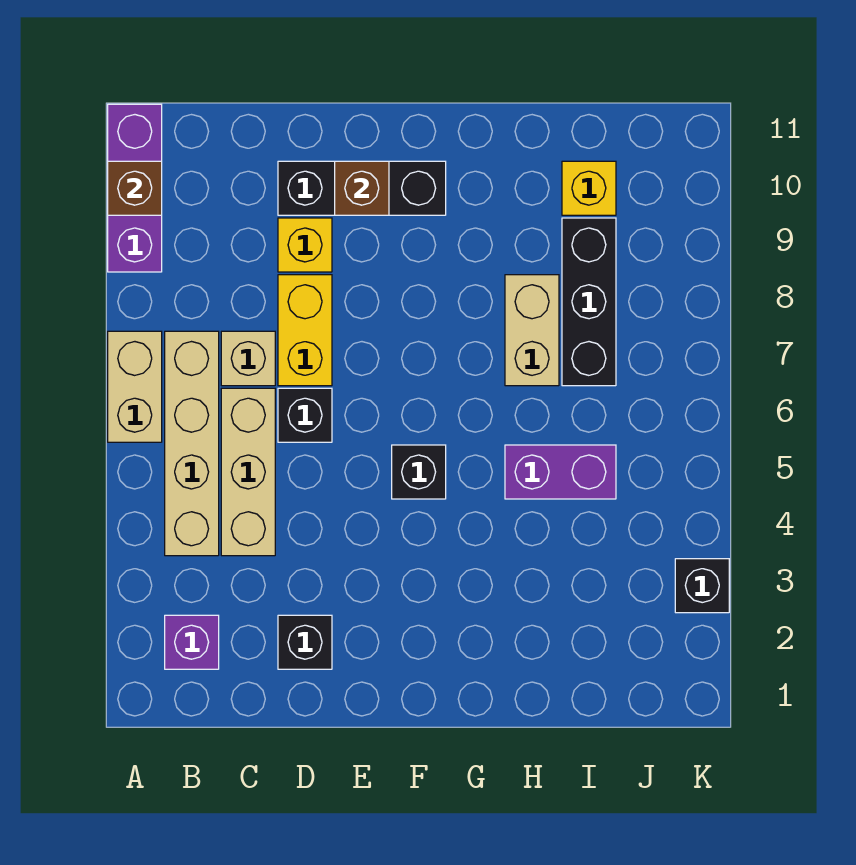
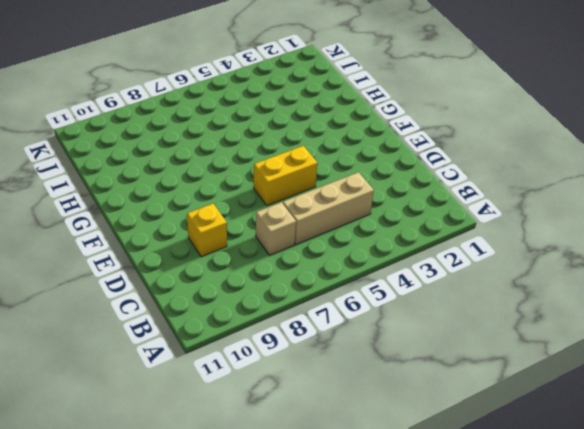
yellow 1x2 brick [254,146,317,206] -> yellow 1x2 brick moved to [278,275,332,386]
none -> tan 1x2 brick [108,331,162,442]
none -> purple 1x3 brick [108,104,162,272]
none -> purple 1x1 brick [165,615,219,669]

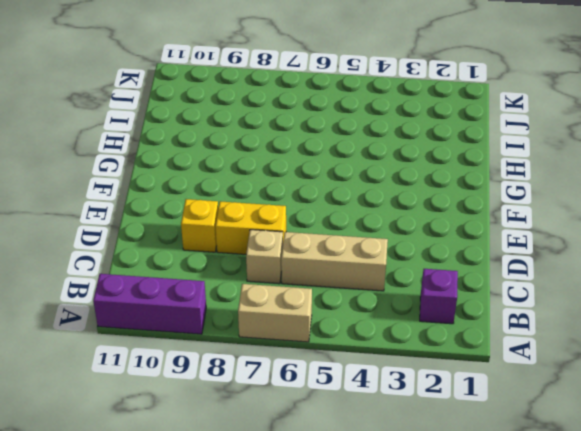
none -> tan 1x4 brick [165,331,219,556]
none -> black 1x1 brick [278,615,332,669]
none -> black 1x1 brick [278,388,332,442]

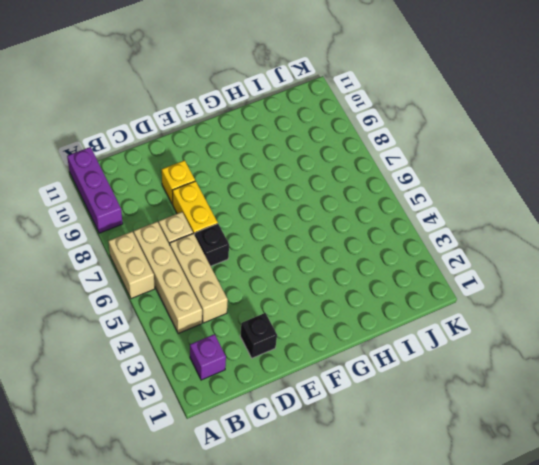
none -> black 1x3 brick [278,161,446,215]
none -> black 1x1 brick [392,445,446,499]
none -> purple 1x2 brick [505,445,616,499]

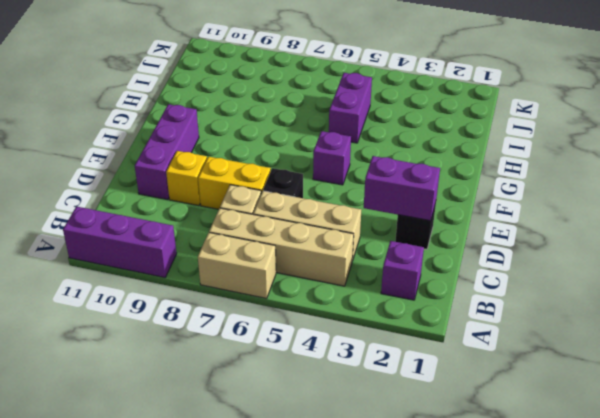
purple 1x2 brick [364,156,440,221] -> none
purple 1x3 brick [135,104,199,200] -> black 1x3 brick [278,161,446,215]
purple 1x1 brick [313,131,351,185] -> black 1x1 brick [392,445,446,499]
none -> tan 1x2 brick [505,275,559,386]
none -> black 1x3 brick [562,218,616,386]
none -> yellow 1x1 brick [562,161,616,215]

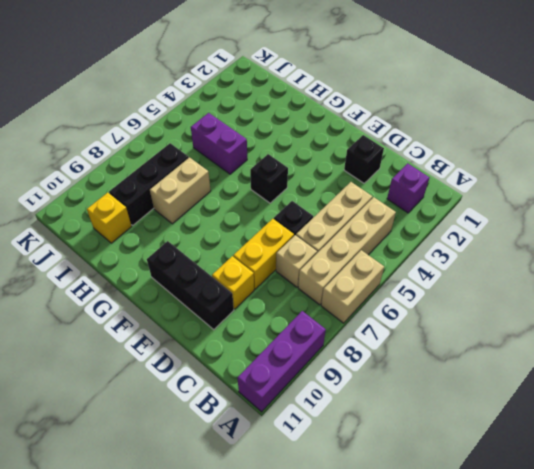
none -> black 1x1 brick [675,559,729,613]
none -> brown 1x1 brick [108,161,162,215]
none -> brown 1x1 brick [335,161,389,215]

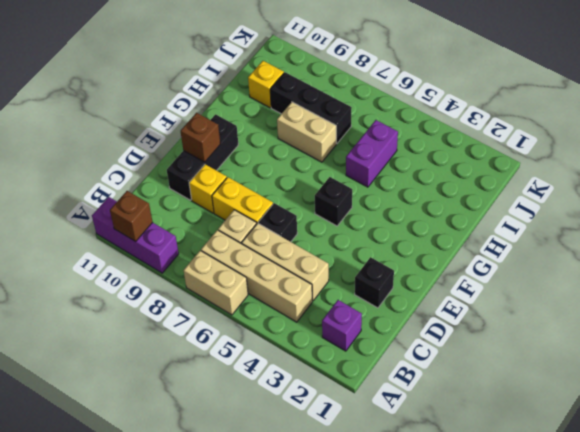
none -> black 1x1 brick [675,559,729,613]

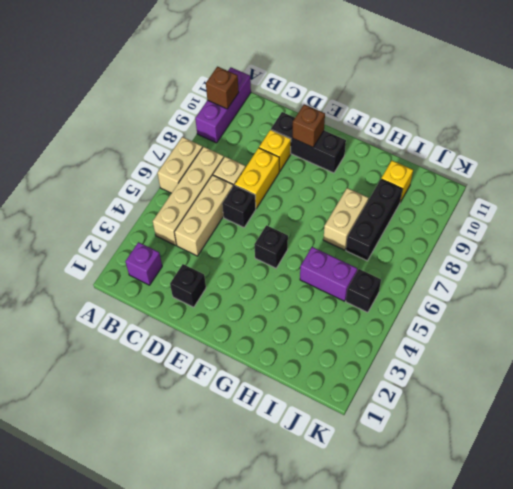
black 1x1 brick [346,269,381,312] -> black 1x1 brick moved to [675,559,729,613]

